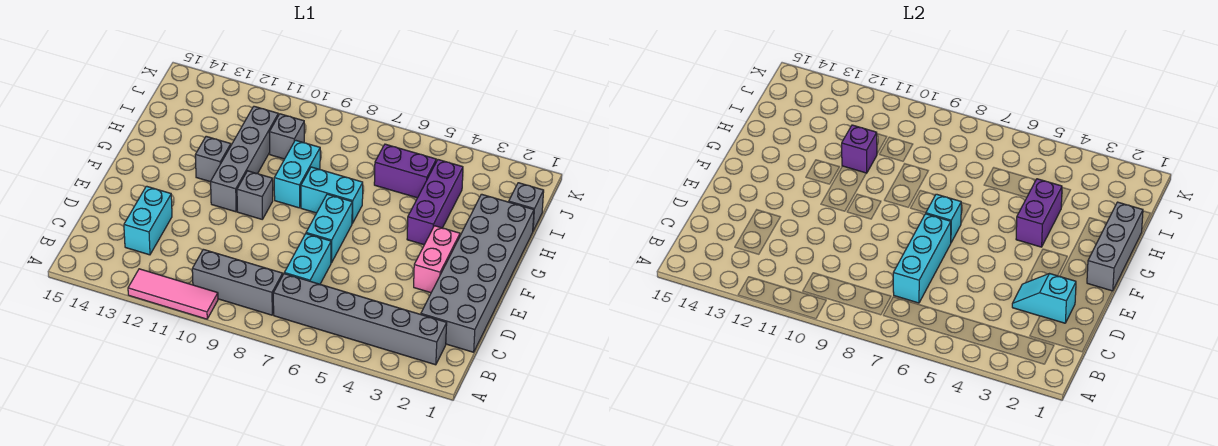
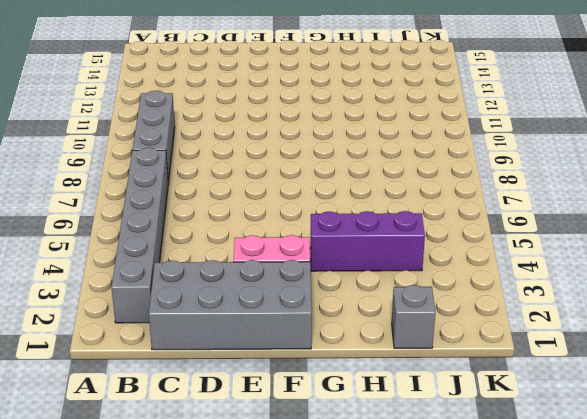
grey 2x4 brick [149,260,312,350] -> grey 2x6 brick [421,194,534,352]
none -> pink 1x3 tile [128,269,218,319]
none -> cyan 1x2 brick [284,234,331,284]
none -> cyan 1x2 brick [124,186,172,255]

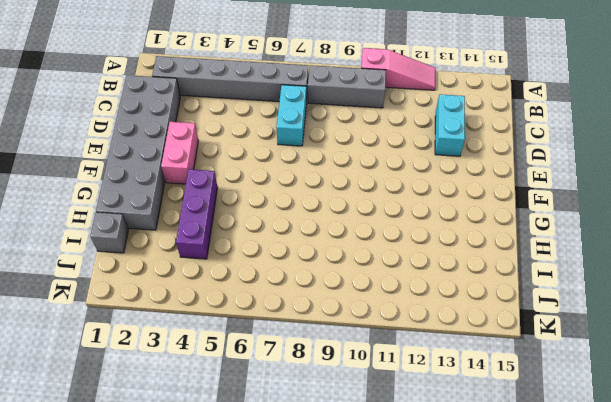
pink 1x3 slope [361,48,436,90] -> pink 1x3 tile [128,269,218,319]
none -> cyan 1x2 brick [306,194,352,263]
none -> grey 1x1 brick [237,171,273,219]
none -> grey 1x4 brick [211,106,278,212]

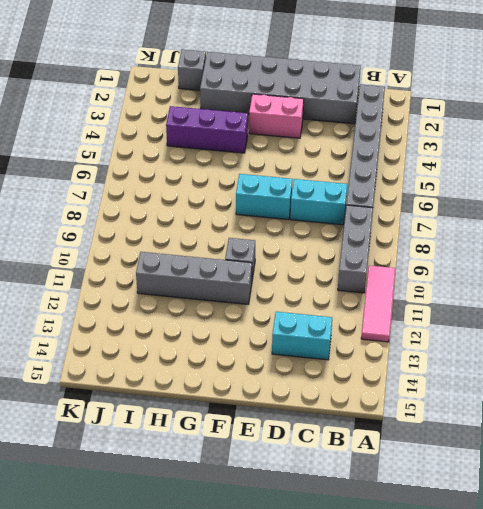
none -> cyan 1x2 brick [301,167,363,223]
none -> cyan 1x2 brick [274,140,320,208]
none -> grey 1x1 brick [195,136,231,182]

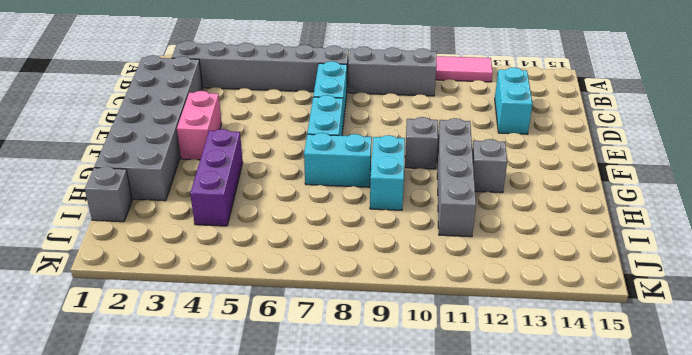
none -> purple 1x2 brick [374,144,436,198]
none -> grey 1x1 brick [269,114,304,159]
none -> cyan 1x3 brick [893,214,951,303]

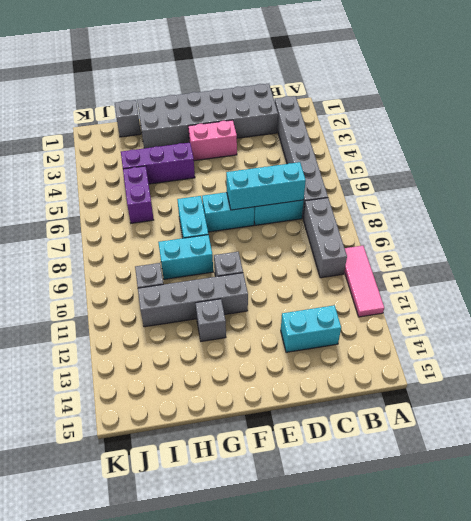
none -> cyan 1x2 slope [1012,274,1076,323]
none -> grey 1x3 brick [1087,202,1143,291]
none -> cyan 1x1 brick [926,194,961,242]

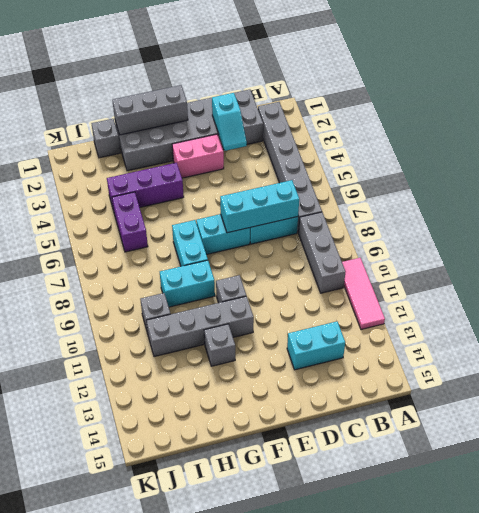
none -> cyan 1x1 brick [926,194,961,242]
none -> purple 1x2 brick [1016,179,1062,247]
none -> purple 1x1 brick [842,125,877,173]

